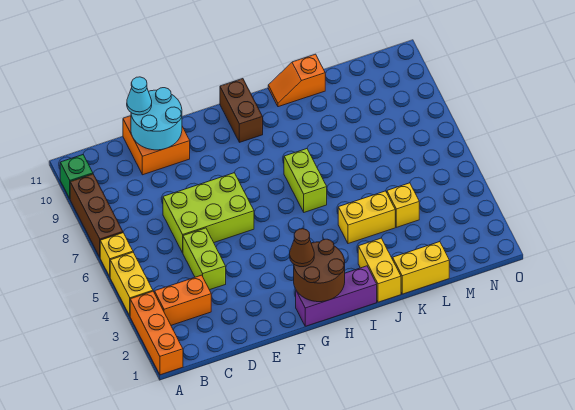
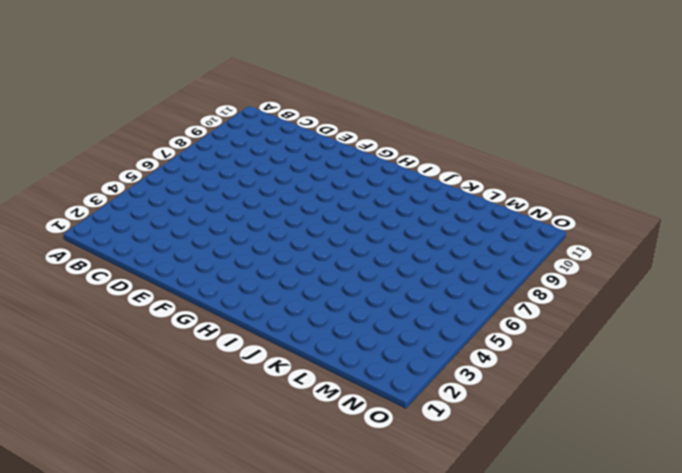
none -> orange 1x3 brick [130,291,183,375]
none -> yellow 1x2 brick [110,252,153,315]
none -> yellow 1x1 brick [100,233,133,276]

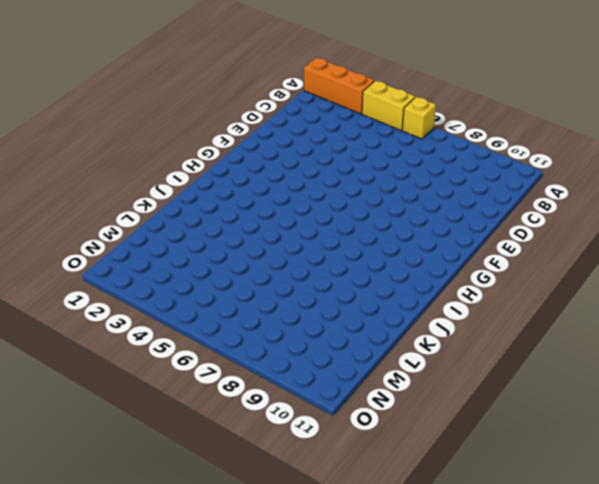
none -> brown 1x3 brick [70,174,123,257]
none -> green 1x1 brick [60,155,93,198]
none -> orange 1x2 brick [155,275,211,325]

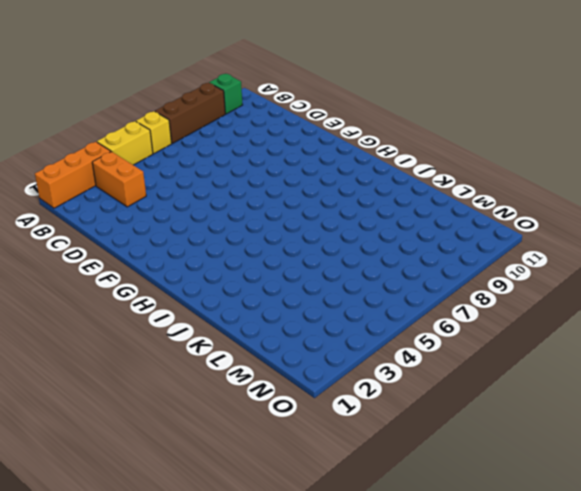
none -> lime 1x2 brick [183,228,226,290]
none -> lime 2x3 brick [163,173,254,253]
none -> orange 2x2 brick [123,116,190,175]

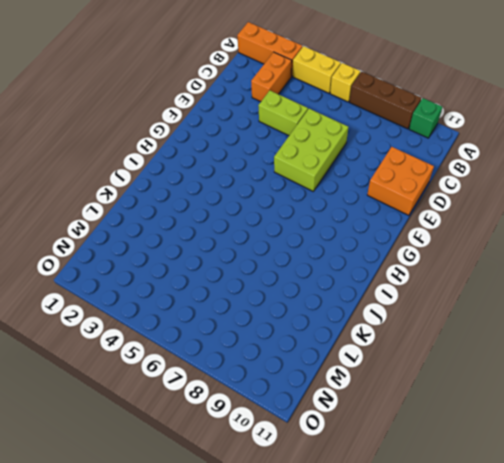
none -> purple 1x3 brick [296,266,377,326]
none -> brown 1x2 brick [220,79,263,142]
none -> lime 1x2 brick [284,149,327,212]

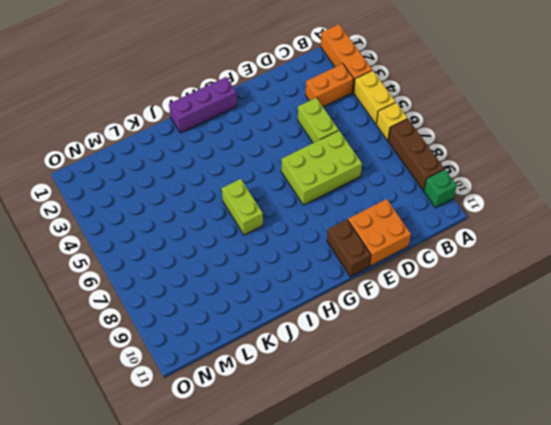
brown 1x2 brick [327,220,371,277] -> brown 1x2 brick moved to [220,79,263,142]
none -> yellow 1x2 brick [358,238,401,302]
none -> yellow 1x2 brick [338,191,395,244]
none -> orange 1x2 slope [268,54,325,107]

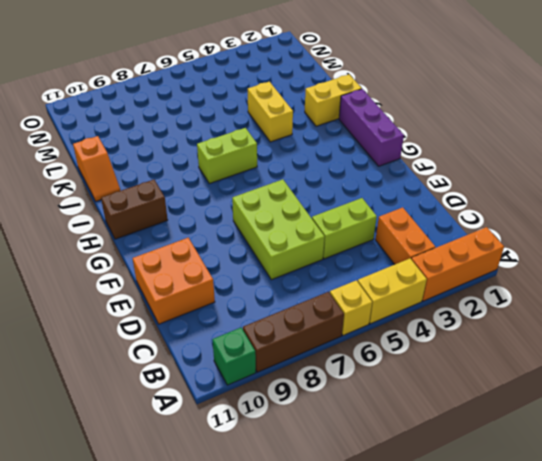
none -> yellow 1x2 brick [393,242,449,294]
none -> yellow 1x1 brick [387,183,419,227]
none -> cyan 2x2 round brick [131,88,182,150]

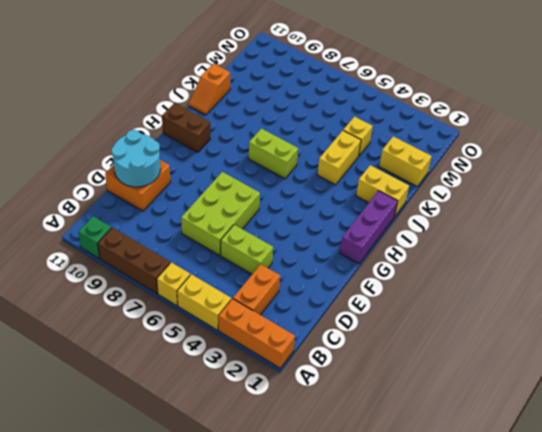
yellow 1x2 brick [379,136,432,186] -> yellow 1x2 brick turned to [393,242,449,294]
none -> brown 2x2 round brick [294,239,345,302]
none -> cyan 1x1 cone [127,77,152,115]
none -> brown 1x1 cone [290,229,314,267]

